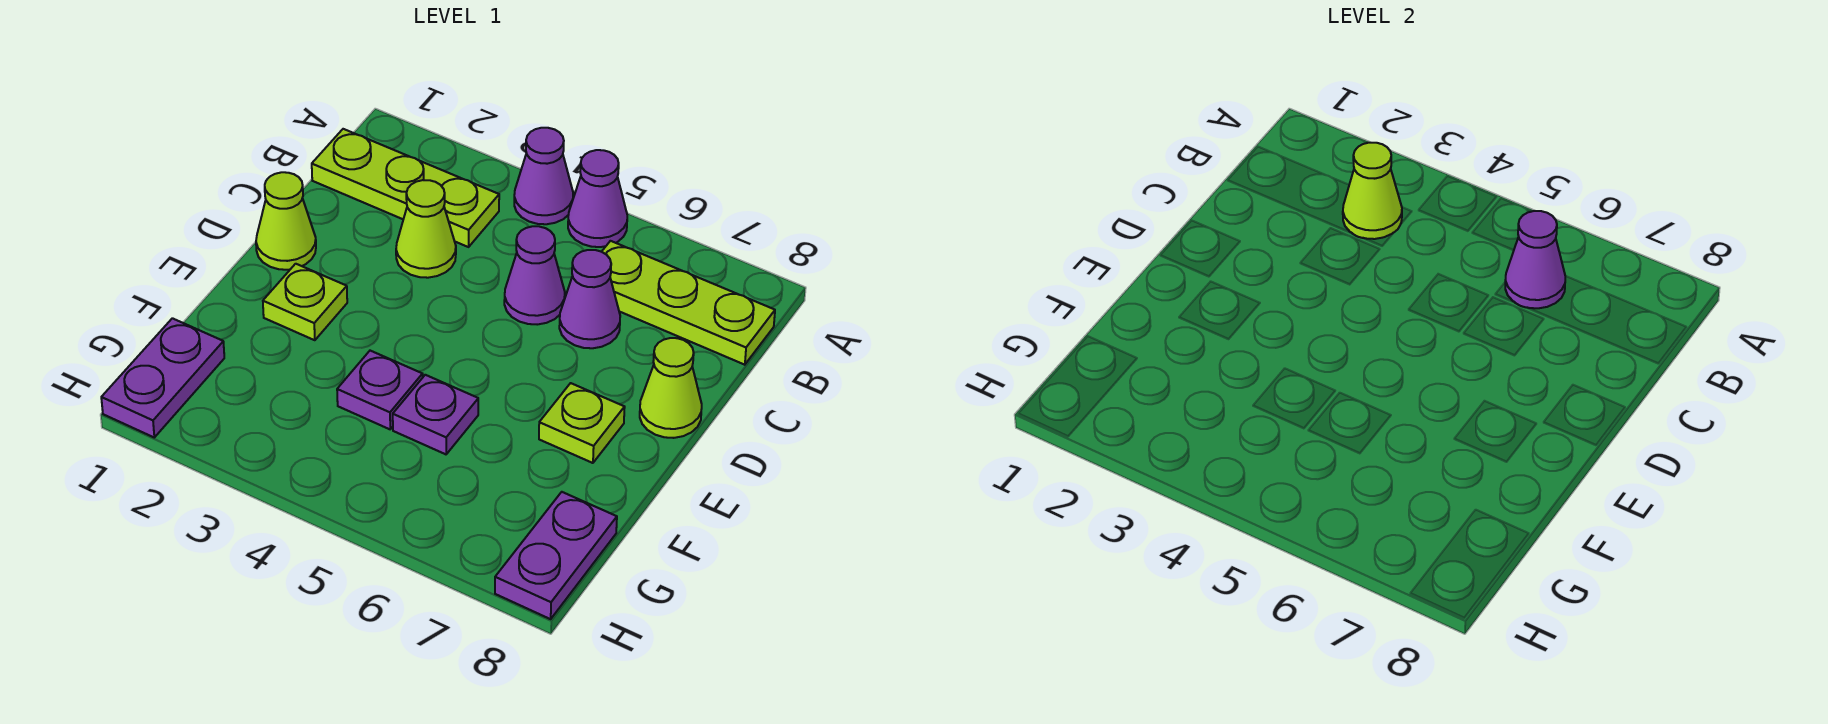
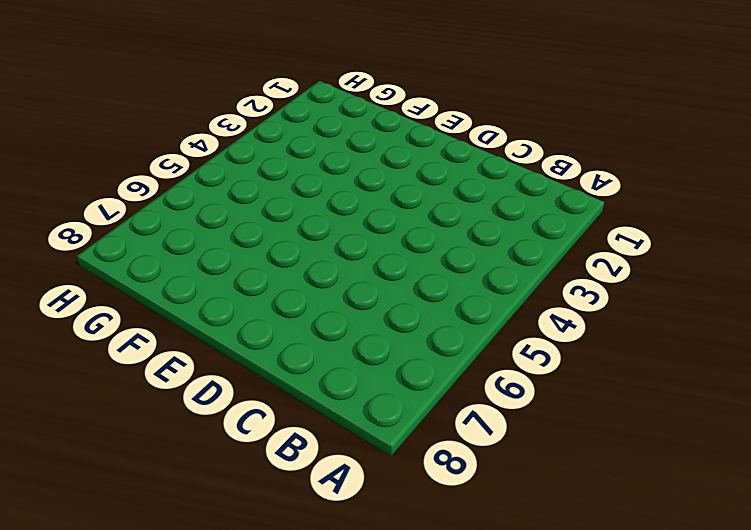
none -> purple 1x1 cone [514,128,573,224]
none -> purple 1x1 cone [568,150,627,247]
none -> lime 1x3 plate [312,129,499,247]

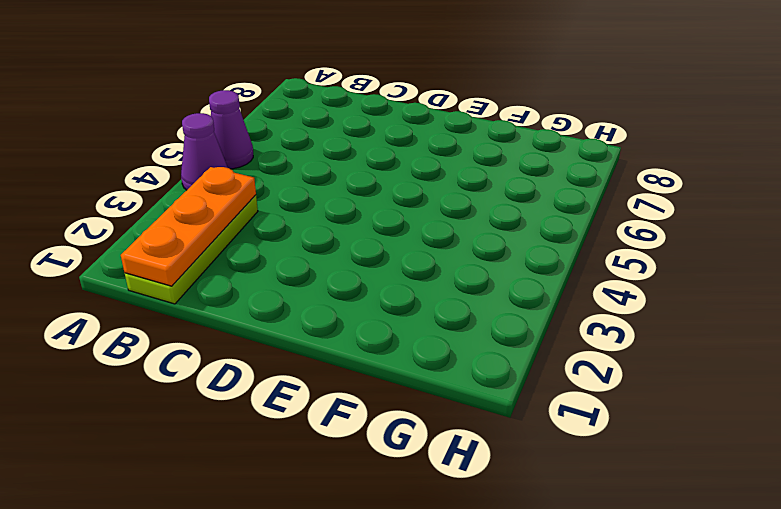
orange 1x3 plate [121,167,256,286] -> lime 1x1 cone [1343,143,1402,239]
none -> lime 1x3 plate [602,241,775,365]
none -> lime 1x1 cone [396,180,456,278]
none -> purple 1x1 cone [504,226,565,325]

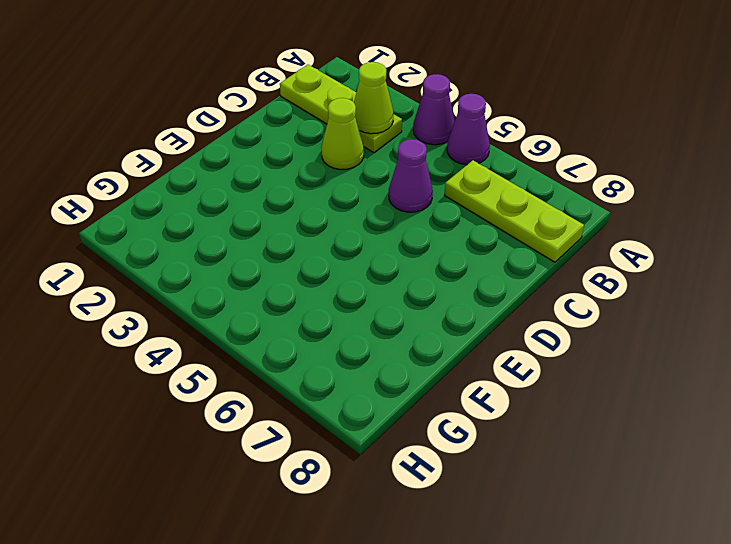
none -> purple 1x1 cone [559,250,620,348]
none -> lime 1x1 cone [256,172,316,270]
none -> lime 1x1 cone [640,338,702,438]

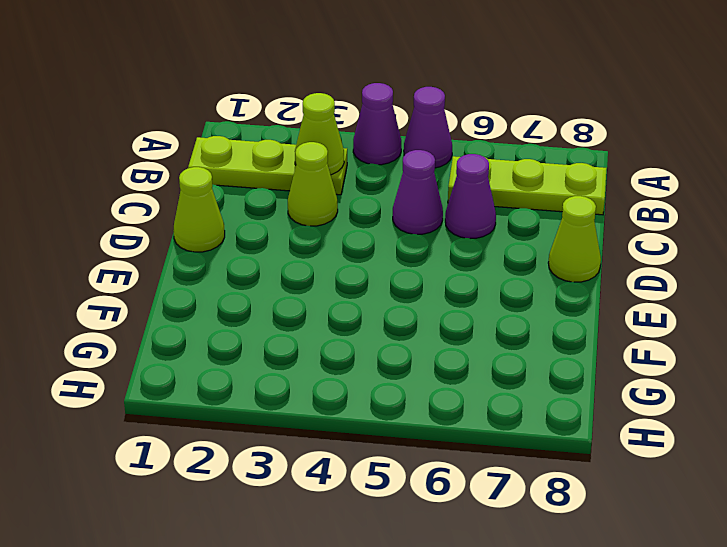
none -> lime 1x1 plate [263,264,347,340]
none -> lime 1x1 plate [539,383,625,463]
none -> purple 1x1 plate [337,351,423,429]

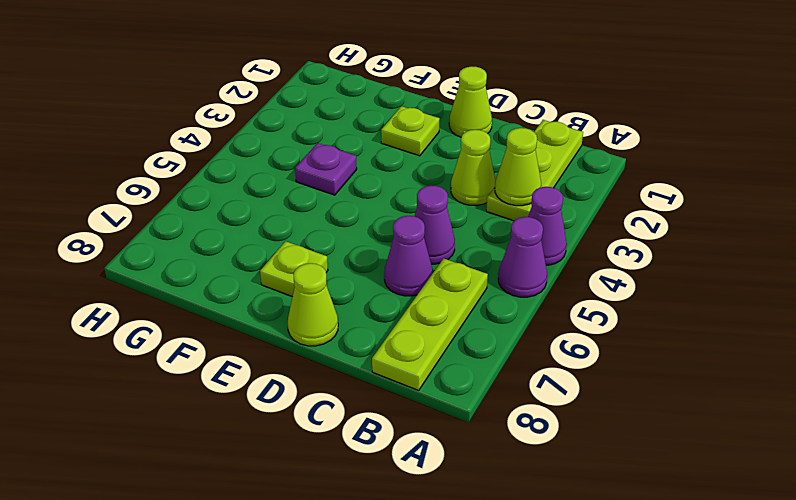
none -> purple 1x1 plate [393,375,478,454]
none -> purple 1x2 plate [101,318,224,437]
none -> purple 1x2 plate [495,492,617,619]

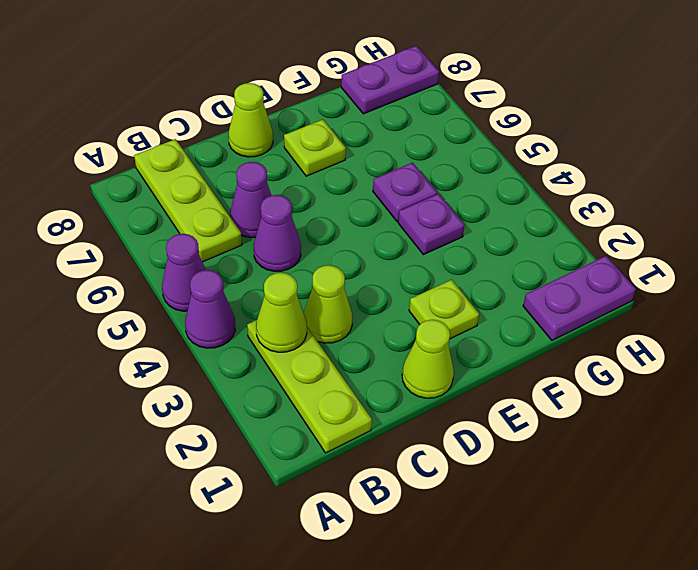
none -> purple 1x1 cone [1505,211,1565,308]

